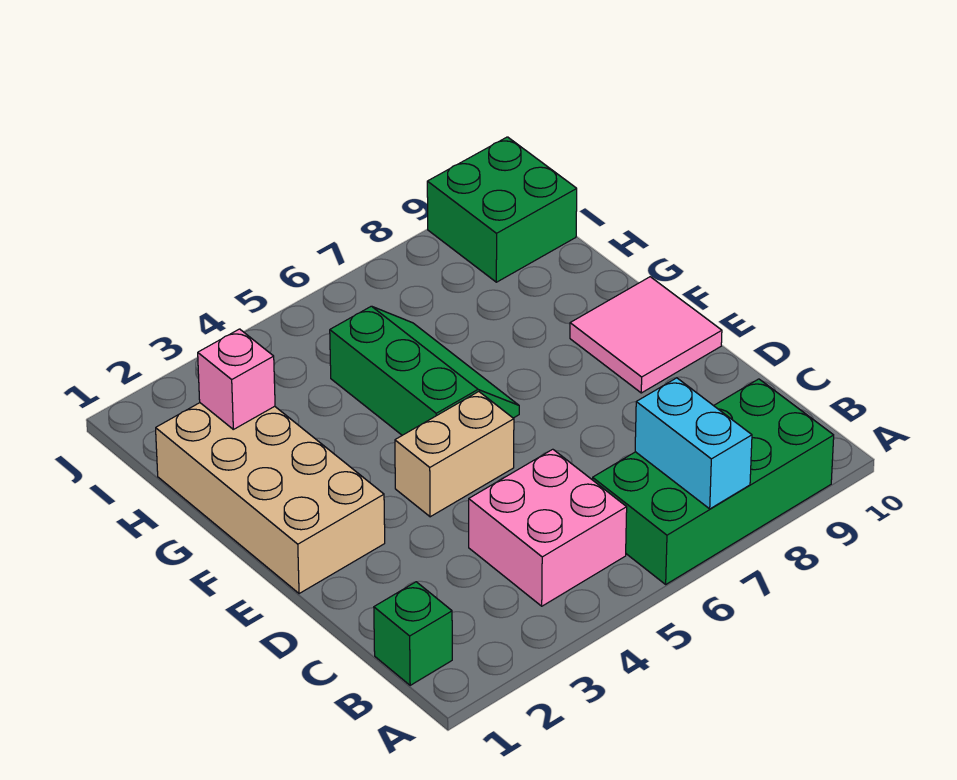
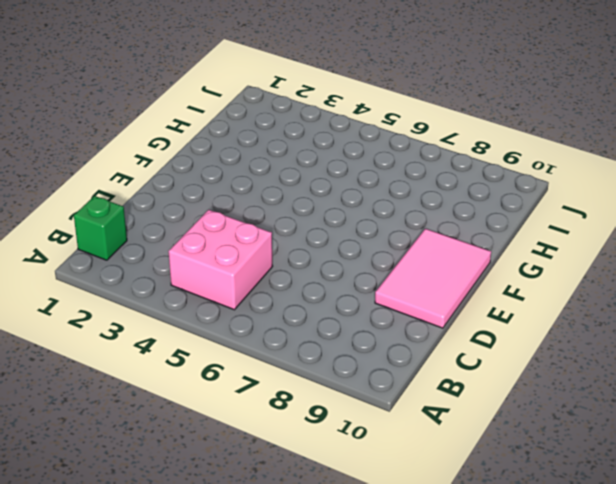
pink 2x3 tile [375,229,491,328] -> pink 2x2 tile [570,277,722,393]
none -> green 2x4 brick [592,379,834,584]
none -> tan 2x4 brick [156,403,385,594]

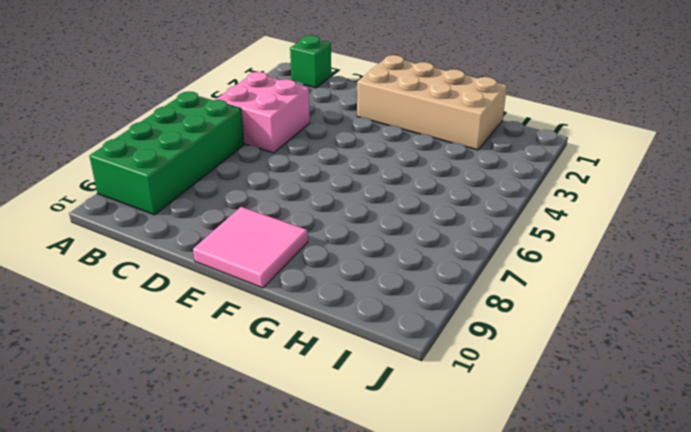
none -> tan 1x2 brick [395,392,514,517]
none -> green 2x3 slope [330,306,519,435]

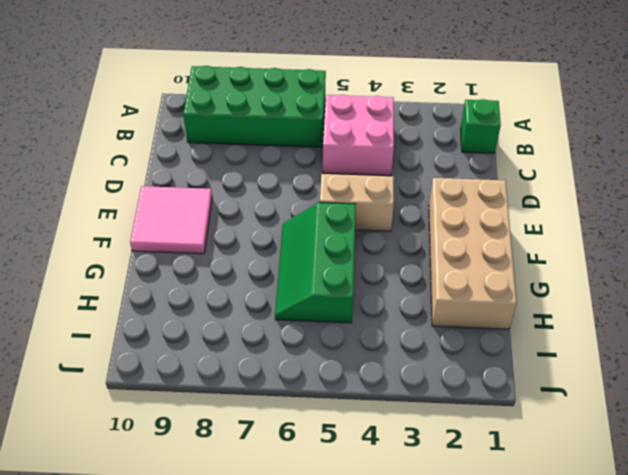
none -> green 2x2 brick [427,137,577,282]
none -> cyan 1x2 brick [635,378,752,509]

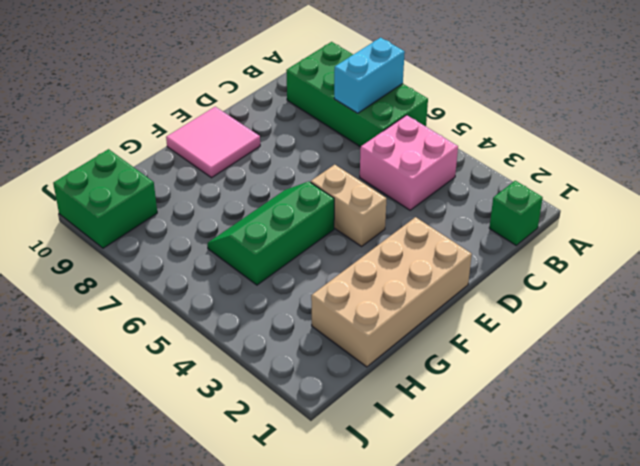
none -> pink 1x1 brick [198,329,275,429]

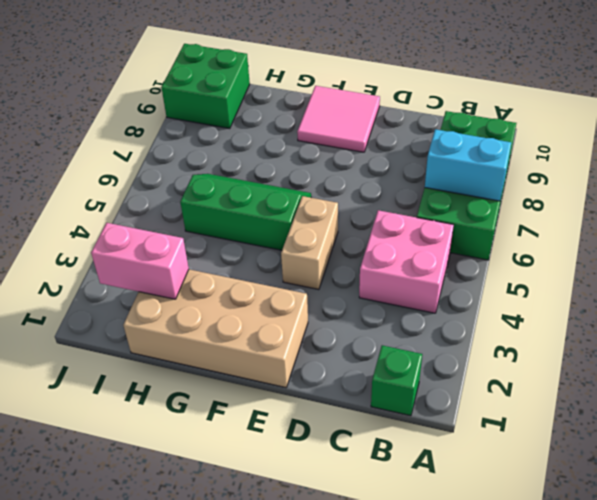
pink 1x2 brick [91,223,189,299] -> pink 1x1 brick [198,329,275,429]

